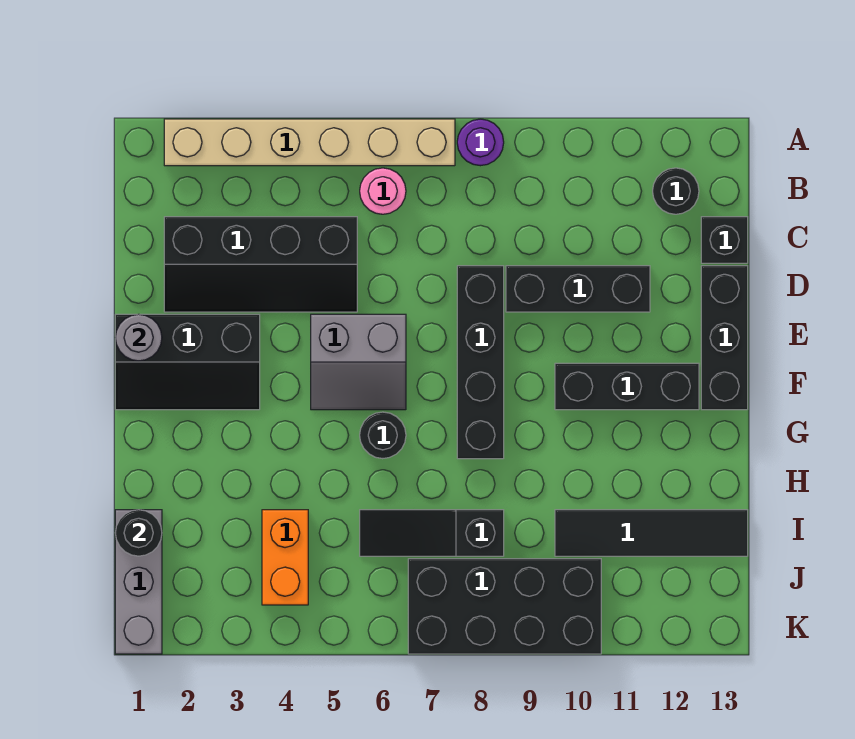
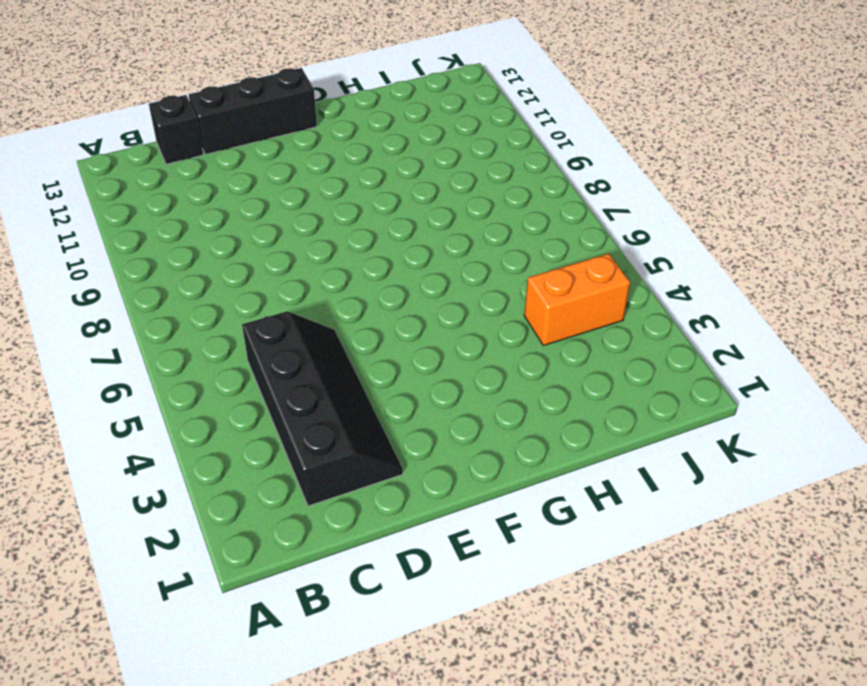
none -> tan 1x6 brick [164,119,455,166]
none -> purple 1x1 round brick [457,119,504,166]
none -> pink 1x1 round brick [360,168,406,214]

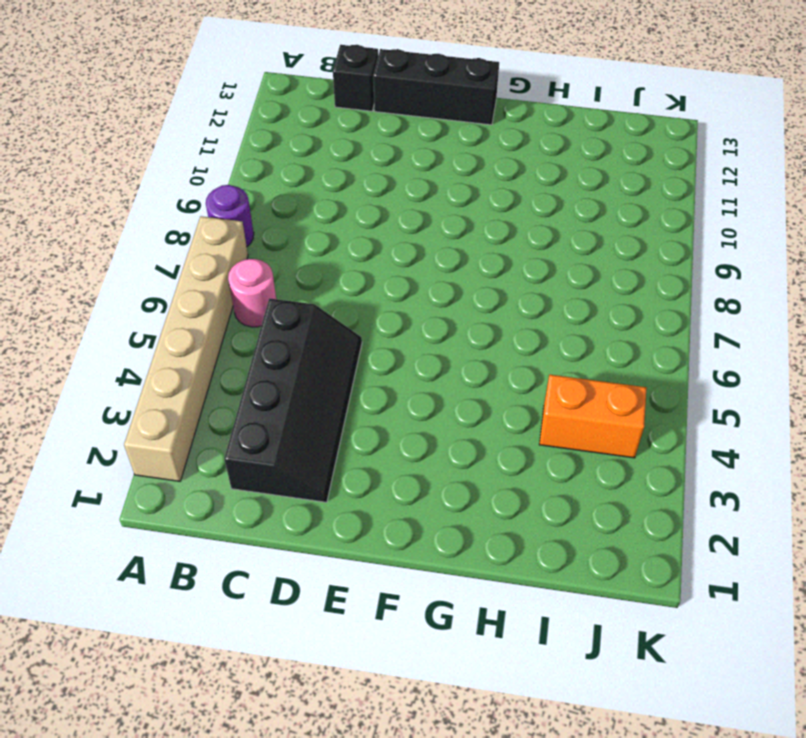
none -> black 1x1 round brick [653,168,699,214]
none -> black 1x4 brick [457,266,504,459]
none -> black 1x3 brick [506,266,650,312]

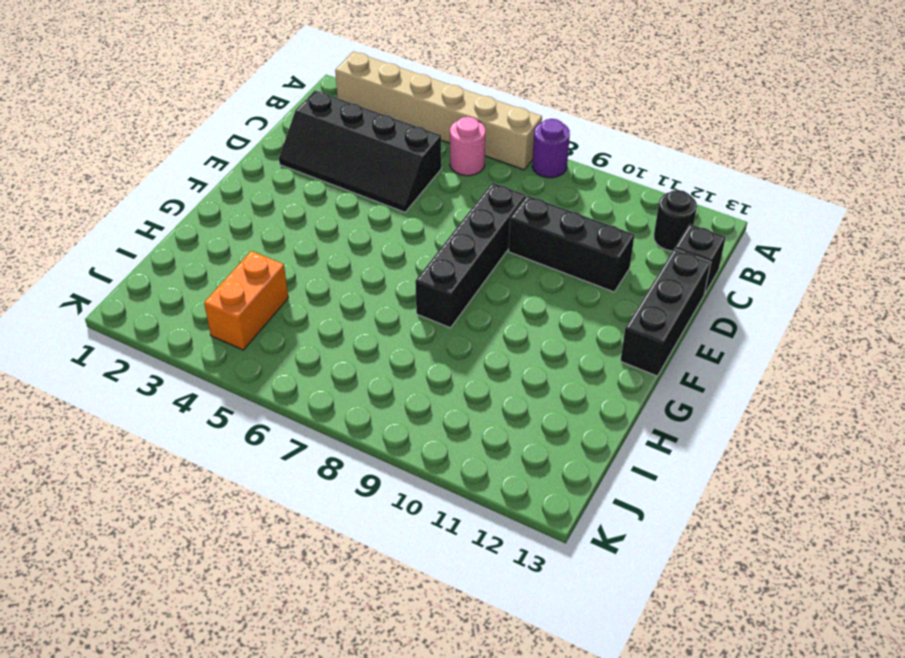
none -> black 2x3 slope [115,314,260,410]
none -> grey 2x2 slope [311,314,406,410]
none -> black 1x3 brick [555,363,699,410]

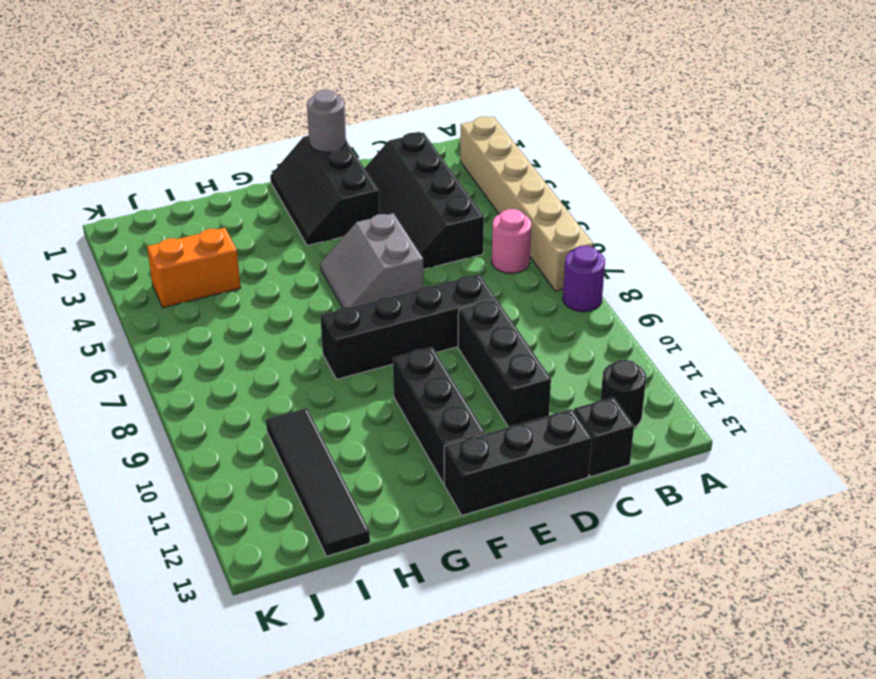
none -> black 1x1 round brick [360,412,406,459]
none -> grey 1x3 brick [115,510,162,654]
none -> black 1x3 slope [360,510,504,556]

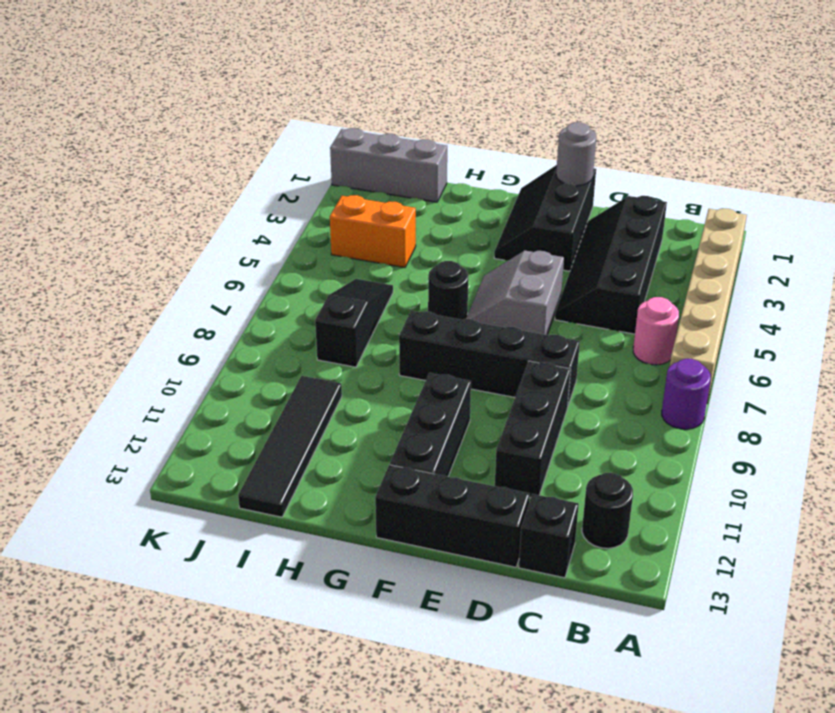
none -> black 2x4 brick [408,559,601,654]
none -> black 1x1 round brick [115,510,162,556]

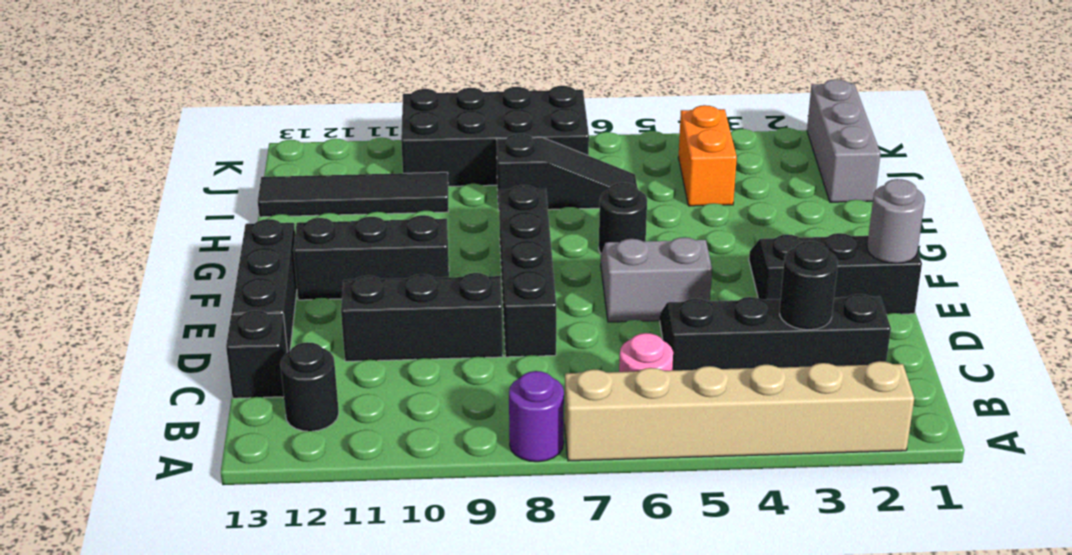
black 1x1 round brick [780,241,838,330] -> black 1x1 round brick moved to [115,510,162,556]

